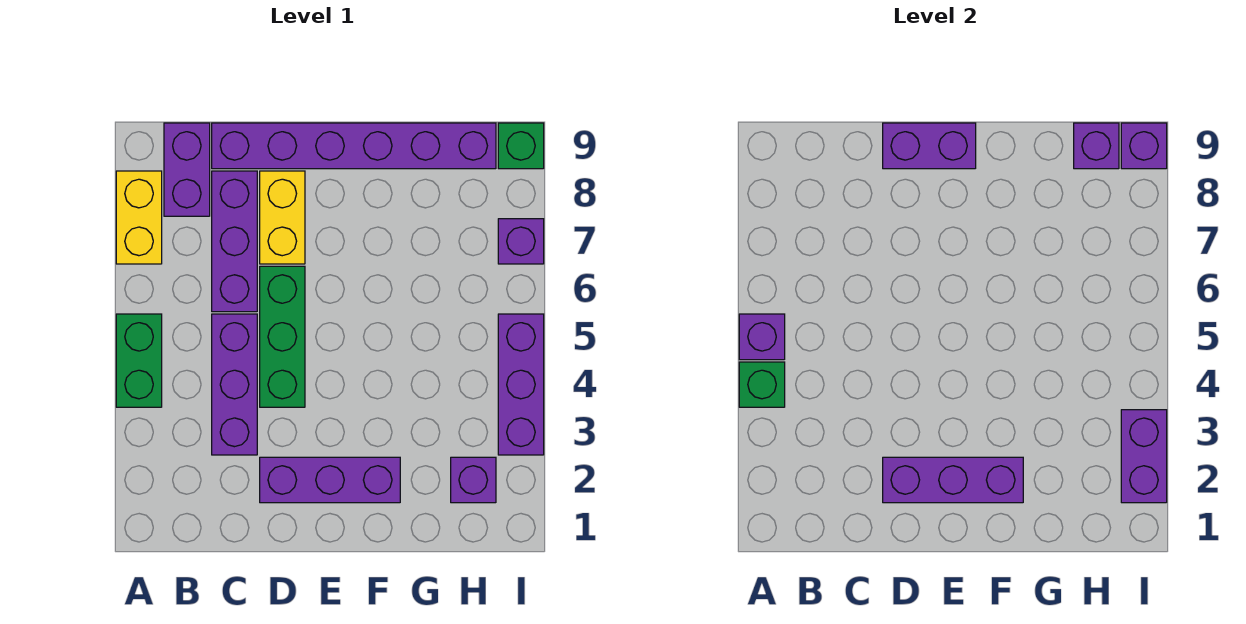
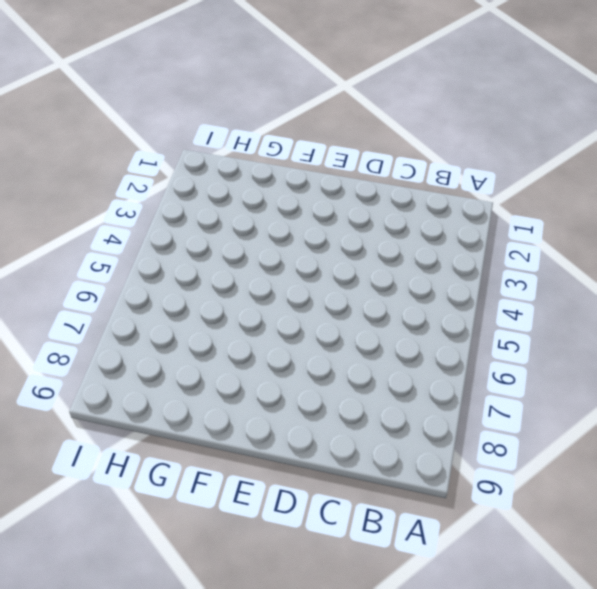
none -> green 1x2 brick [116,314,162,407]
none -> yellow 1x2 brick [116,171,162,264]
none -> purple 1x2 brick [164,123,210,216]

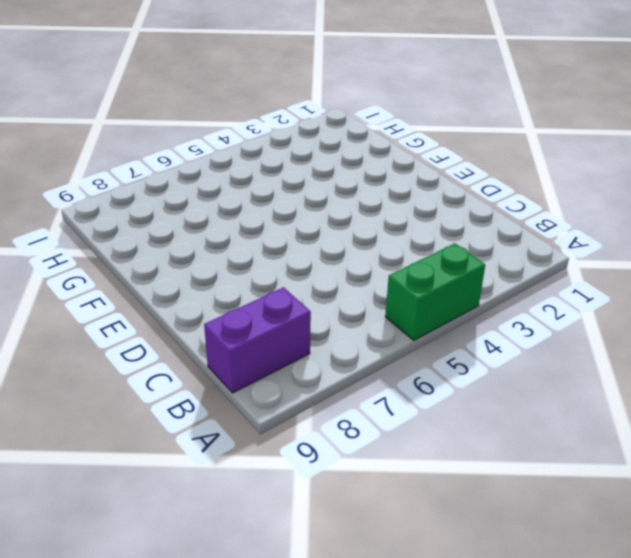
none -> yellow 1x2 brick [116,171,162,264]
none -> purple 1x3 brick [212,314,257,455]
none -> purple 1x3 brick [212,171,257,312]

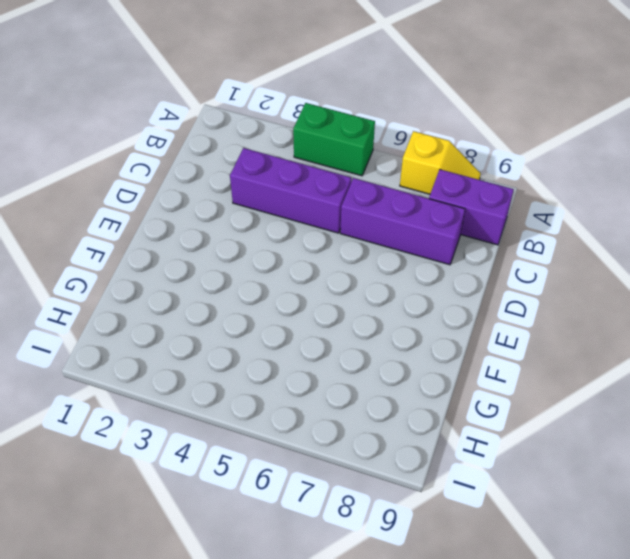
yellow 1x2 slope [400,131,481,194] -> yellow 1x2 brick [116,171,162,264]
none -> purple 1x6 brick [212,123,496,169]
none -> purple 1x3 brick [260,457,400,503]
none -> green 1x3 brick [260,266,305,407]

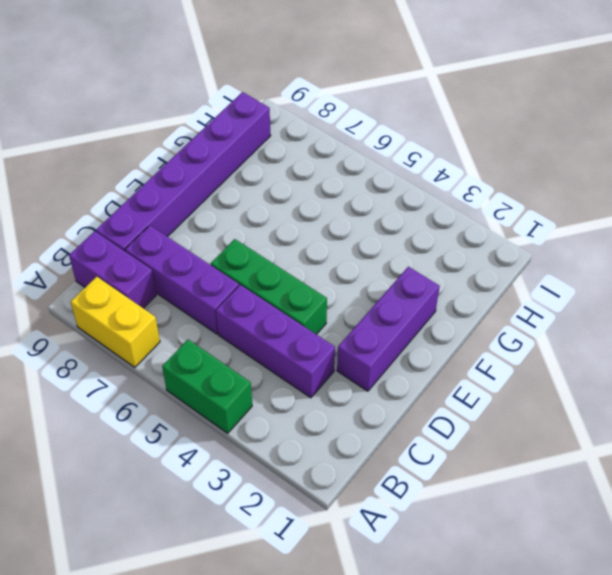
none -> yellow 1x2 brick [260,171,305,264]
none -> purple 1x1 brick [451,457,496,503]
none -> purple 1x3 brick [498,314,544,455]

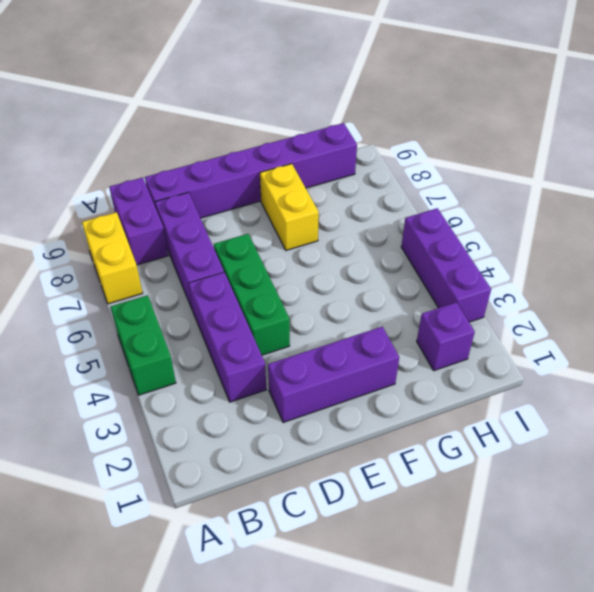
yellow 1x2 brick [260,164,319,250] -> yellow 1x2 brick moved to [260,171,305,264]
none -> purple 1x1 brick [498,219,544,264]
none -> green 1x1 brick [498,123,544,169]
none -> green 1x1 brick [739,362,785,407]

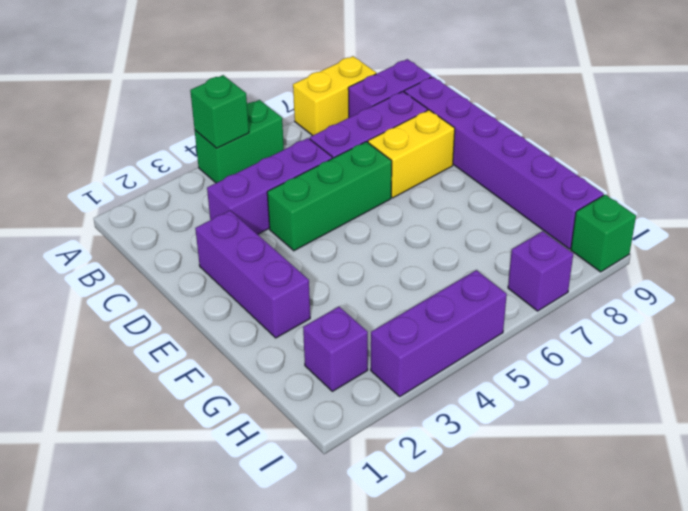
none -> purple 1x1 brick [739,314,785,360]
none -> purple 1x3 brick [883,457,1023,503]
none -> purple 1x2 brick [883,123,976,169]

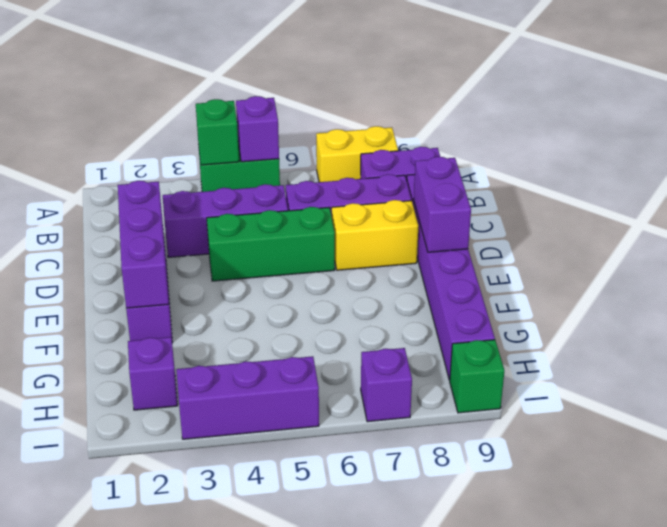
none -> purple 1x1 brick [1074,123,1119,169]
none -> purple 1x2 brick [1121,410,1167,503]
none -> purple 1x1 brick [1121,123,1167,169]

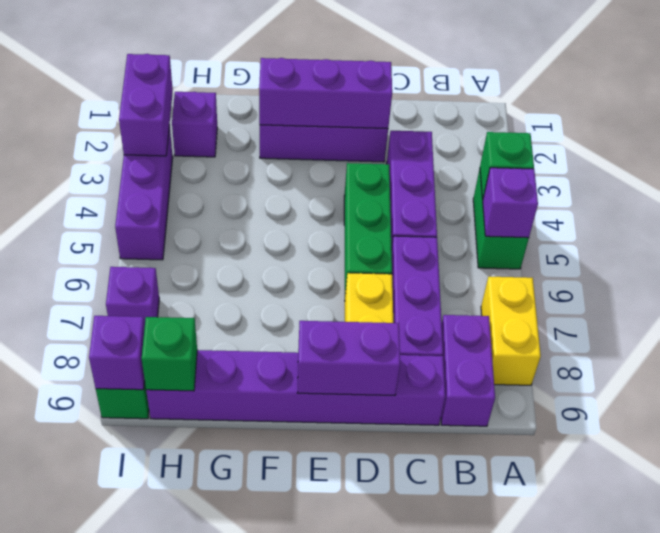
green 1x1 brick [142,317,197,391] -> purple 1x1 brick [1074,123,1119,169]

